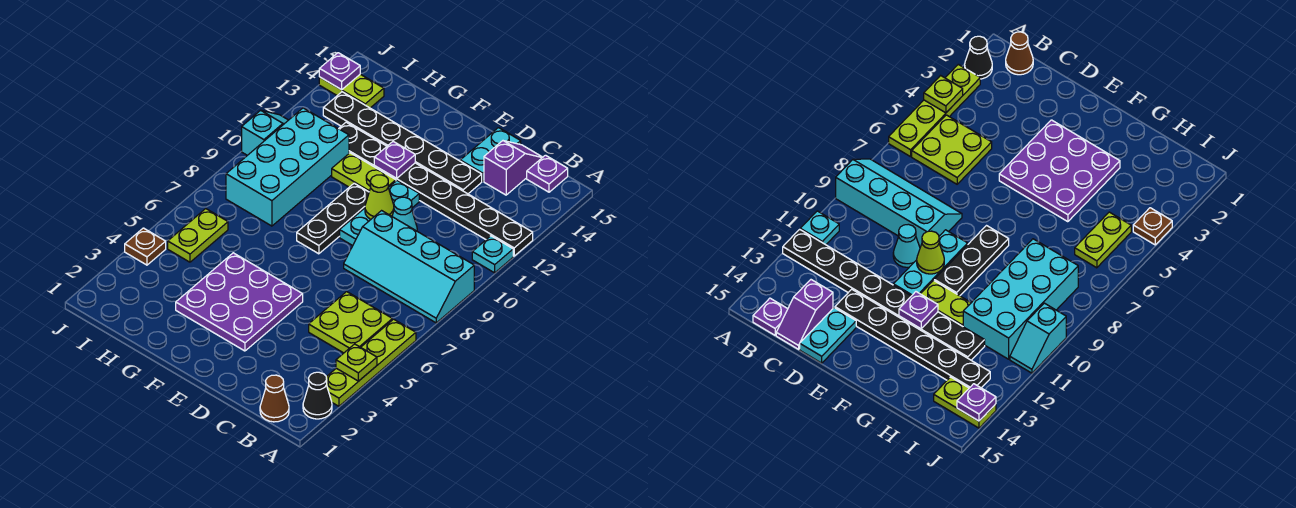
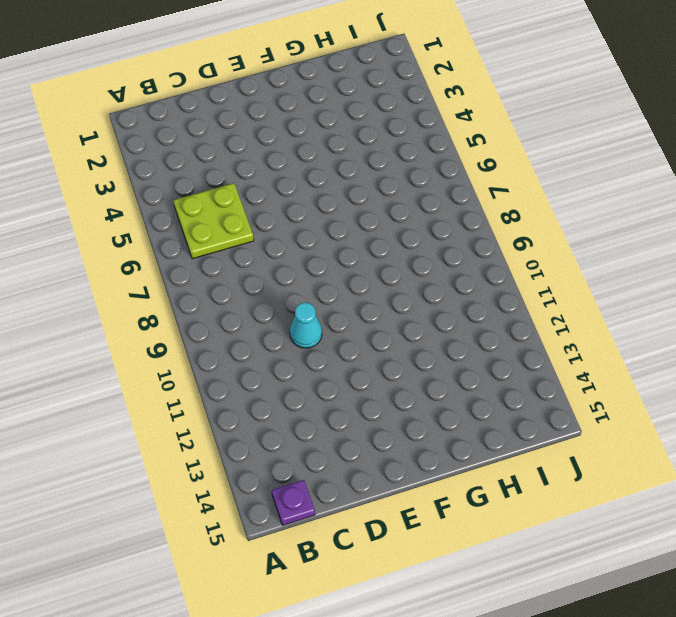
none -> black 1x1 cone [303,372,332,419]
none -> lime 1x4 plate [326,319,416,406]
none -> cyan 2x4 slope [344,211,474,323]

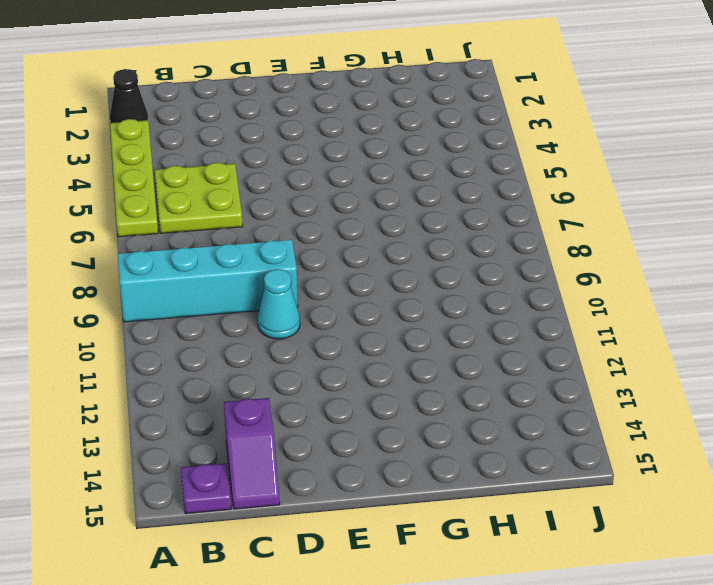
none -> cyan 1x1 plate [472,236,513,273]
none -> black 1x8 plate [339,122,533,256]
none -> brown 1x1 cone [260,375,289,422]

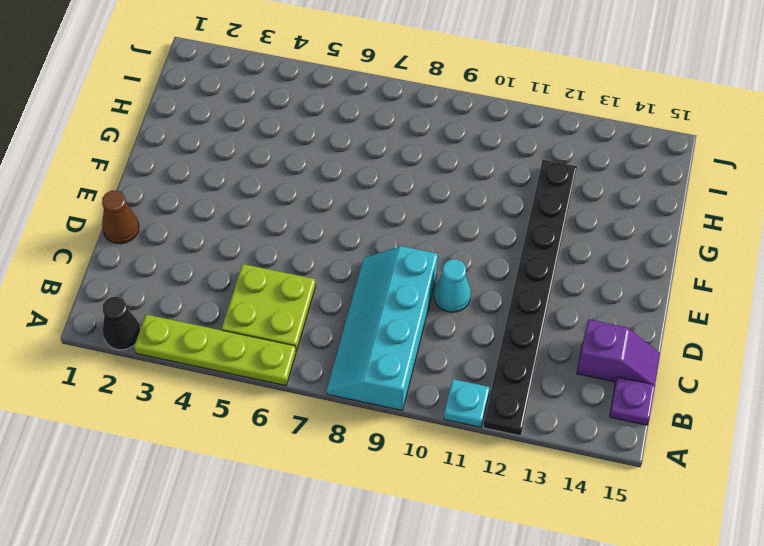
brown 1x1 cone [102,191,139,244] -> brown 1x1 cone moved to [260,375,289,422]
none -> black 1x6 plate [323,92,482,194]
none -> cyan 1x2 plate [460,128,521,181]
none -> purple 3x3 plate [176,253,303,351]

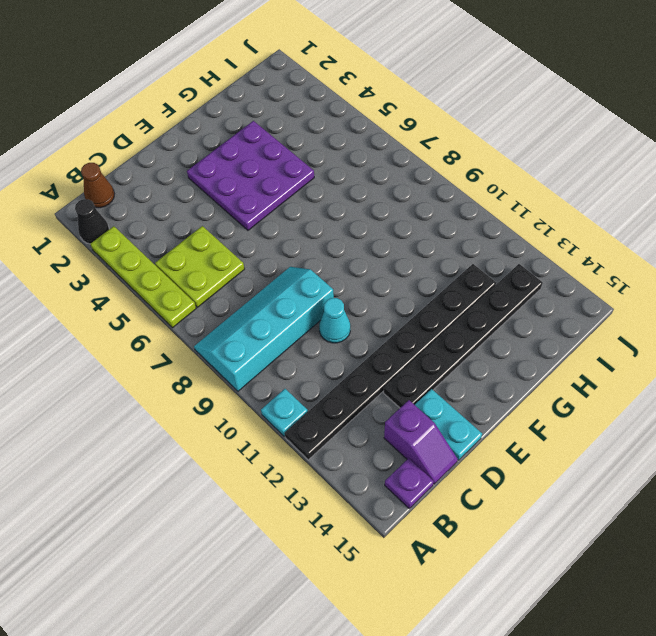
none -> cyan 1x3 plate [340,181,419,246]
none -> black 1x3 plate [297,183,369,254]
none -> lime 1x2 plate [332,153,396,192]

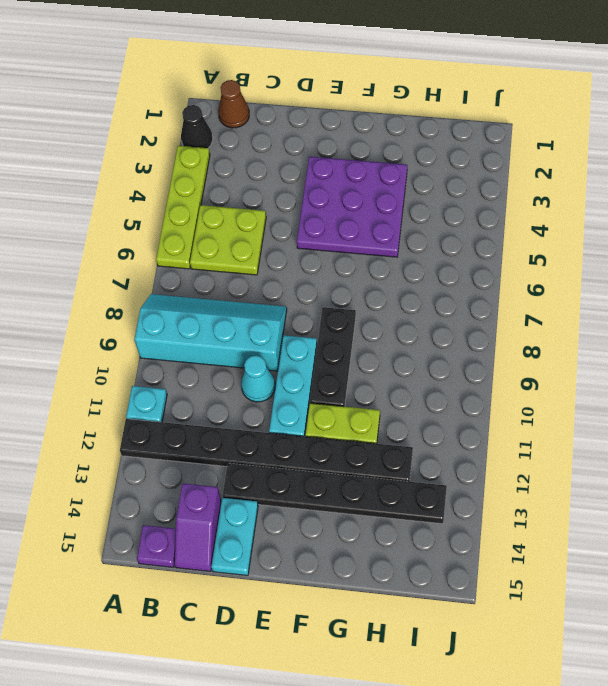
none -> cyan 2x4 brick [226,108,349,226]
none -> lime 1x2 plate [168,209,228,262]
none -> lime 1x2 plate [319,74,384,108]

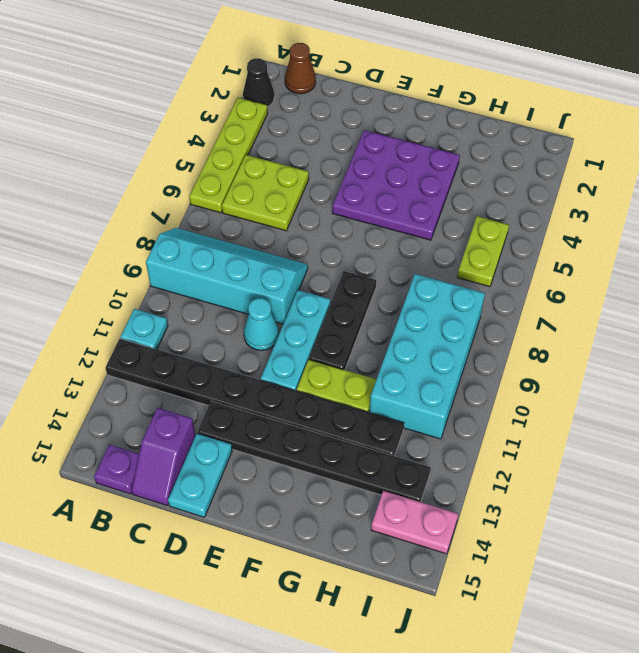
pink 1x2 plate [371,491,458,554] -> lime 1x2 plate [319,74,384,108]
none -> brown 1x1 plate [125,228,166,265]
none -> cyan 1x2 slope [242,110,288,155]
none -> lime 1x1 plate [336,344,377,381]

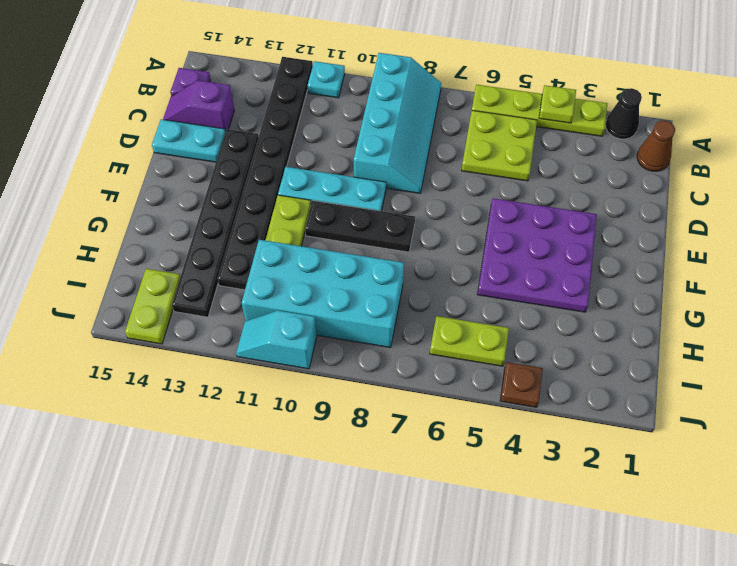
none -> cyan 1x1 cone [392,197,417,231]
none -> lime 1x1 cone [365,175,394,219]
none -> purple 1x1 plate [374,142,415,178]

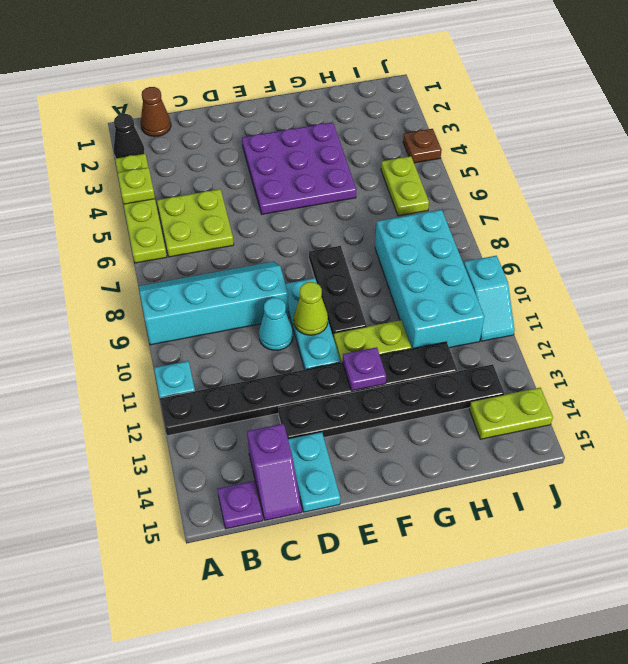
none -> purple 1x1 plate [319,53,360,90]

